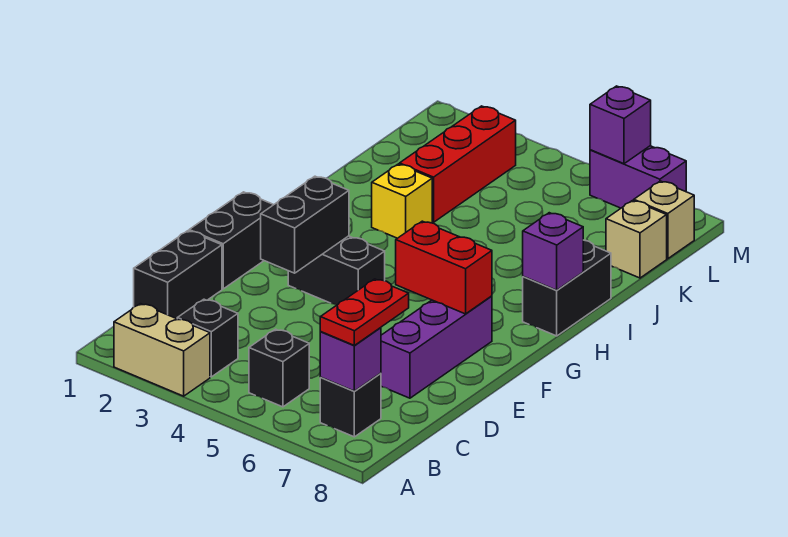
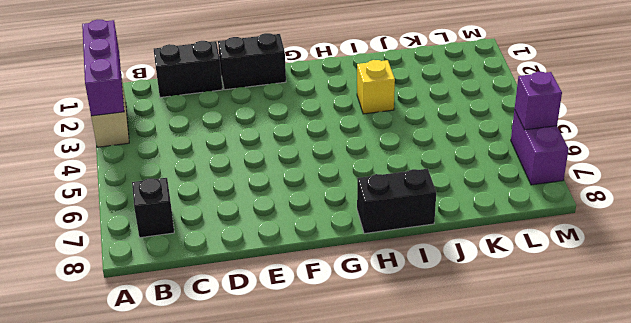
purple 1x3 brick [82,20,124,116] -> purple 1x3 brick turned to [381,296,492,398]
none -> black 1x1 brick [177,299,238,377]
none -> black 1x1 brick [249,329,309,407]
none -> black 1x2 brick [288,236,385,305]

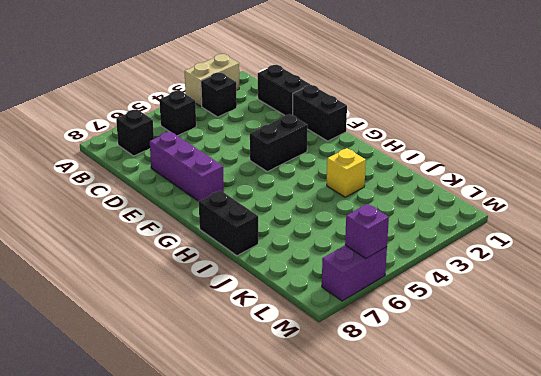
none -> red 1x3 brick [400,106,516,222]
none -> tan 1x1 brick [606,200,667,278]
none -> tan 1x1 brick [634,181,694,259]

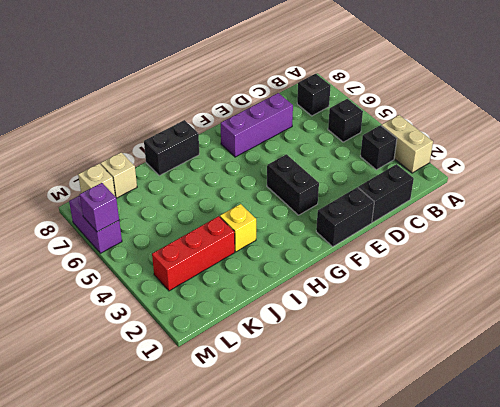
none -> purple 1x1 brick [320,328,381,391]
none -> black 1x2 brick [261,176,349,273]
none -> red 1x2 brick [396,221,492,314]

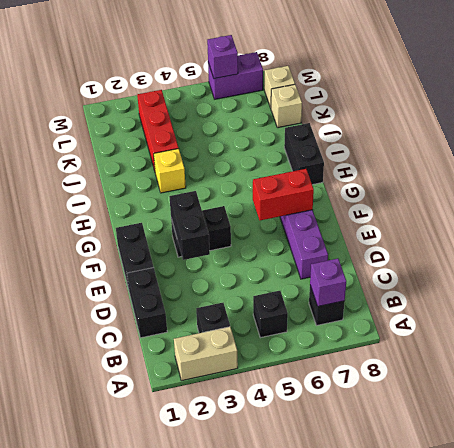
none -> purple 1x1 brick [523,213,583,290]
none -> red 1x2 plate [320,279,409,345]

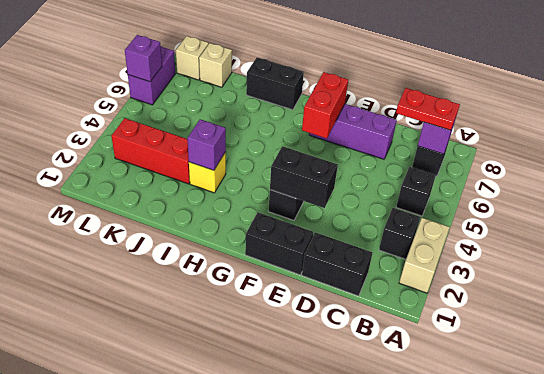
purple 1x1 brick [187,119,226,170] -> purple 1x1 brick moved to [523,213,583,290]

